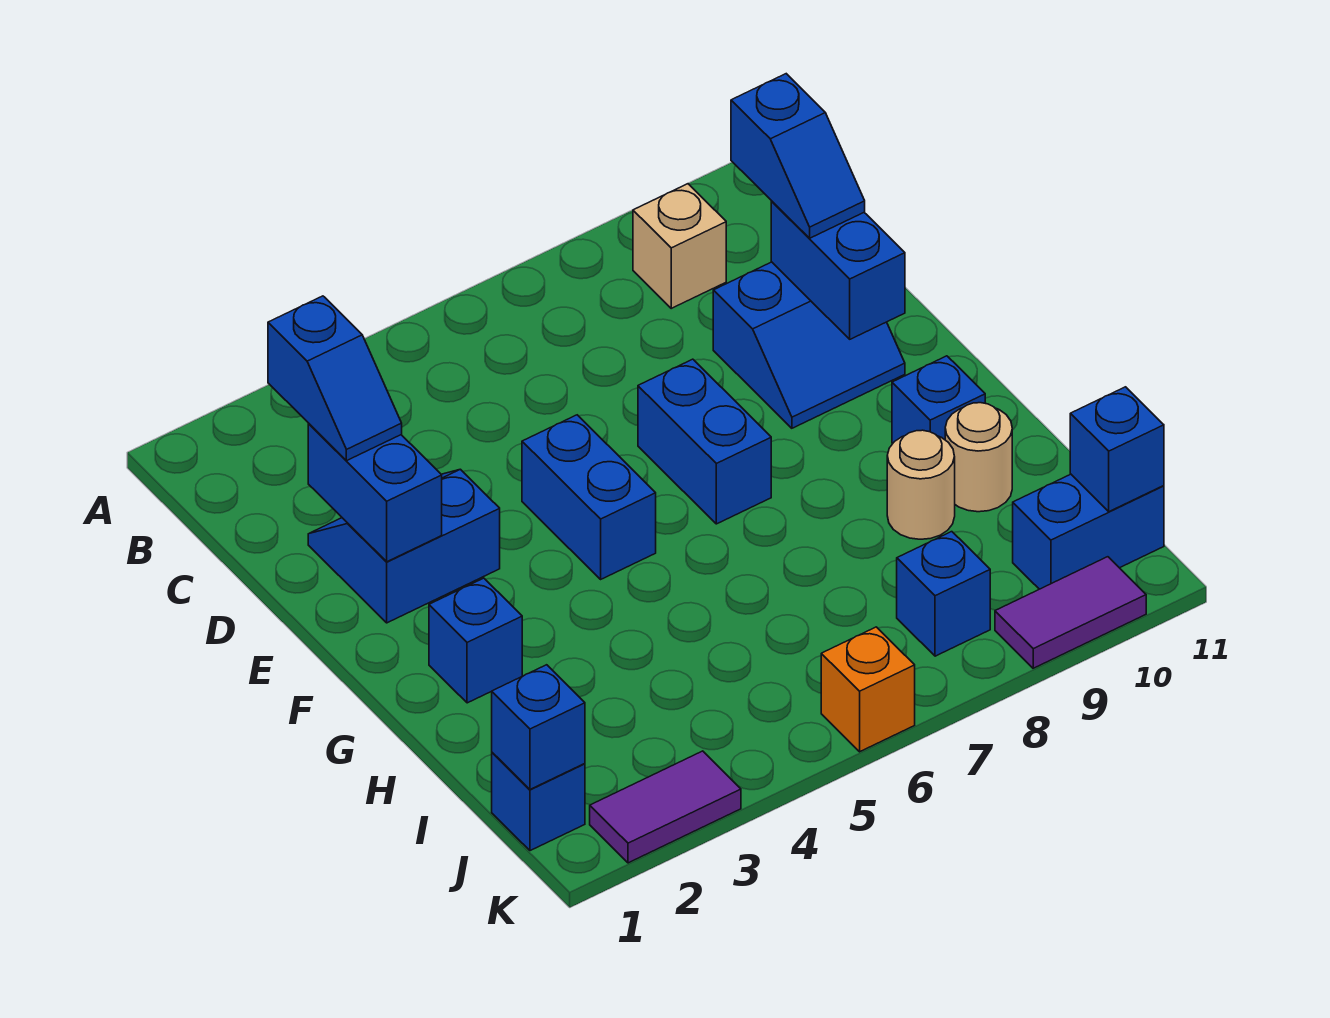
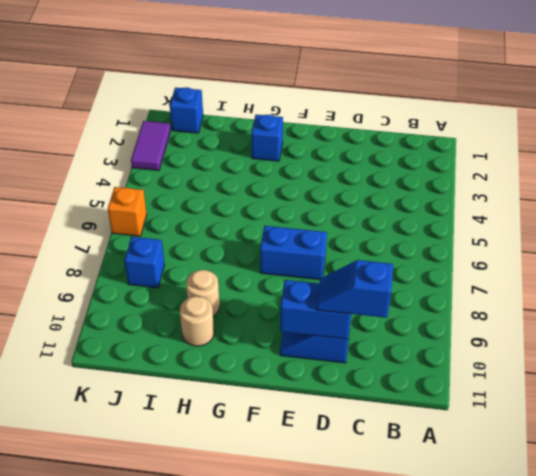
none -> tan 1x1 brick [633,184,726,308]
none -> blue 2x2 slope [308,469,500,623]
none -> blue 1x2 brick [522,415,656,579]

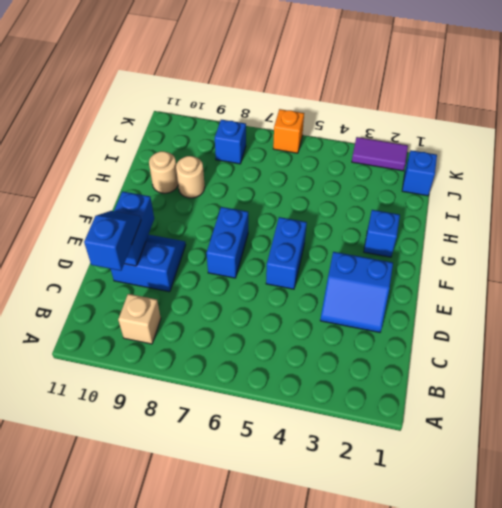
none -> blue 1x1 brick [892,356,985,443]
none -> blue 1x2 brick [1013,474,1164,589]
none -> purple 1x2 tile [995,557,1146,668]

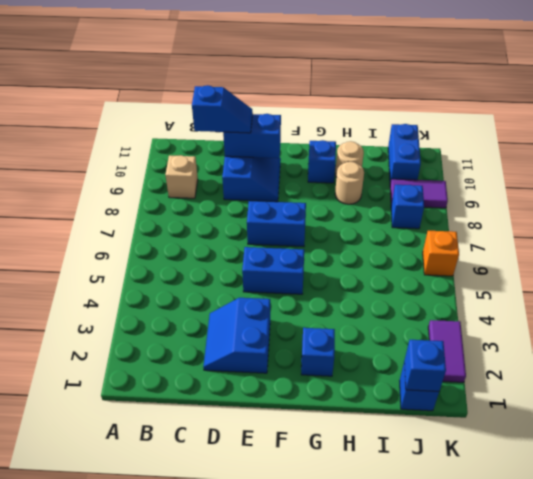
purple 1x2 tile [390,179,448,208] -> purple 1x2 tile turned to [995,557,1146,668]
none -> blue 1x2 brick [308,424,442,562]
none -> blue 1x1 brick [1070,387,1164,512]
none -> blue 1x2 slope [268,296,402,461]

